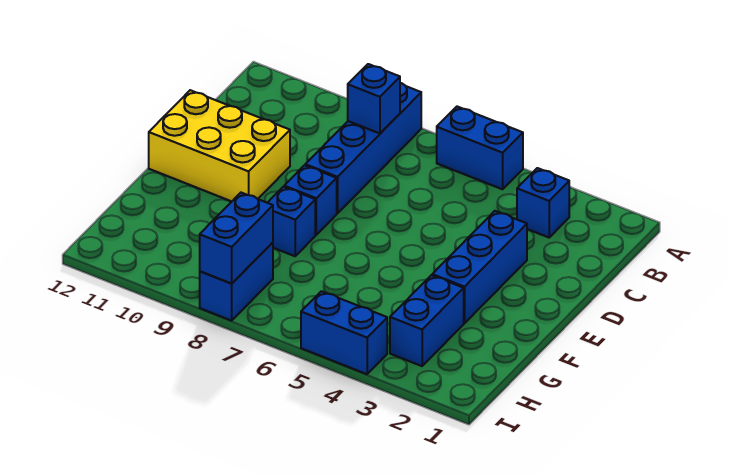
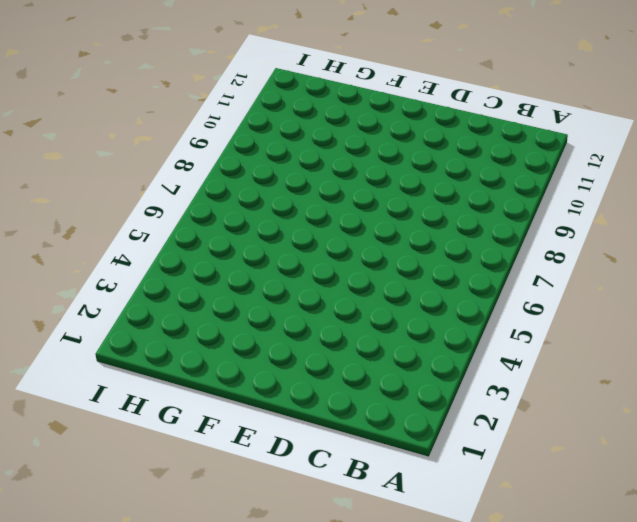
none -> blue 1x2 brick [437,107,523,189]
none -> blue 1x4 brick [305,83,421,213]
none -> blue 1x1 brick [517,168,569,237]

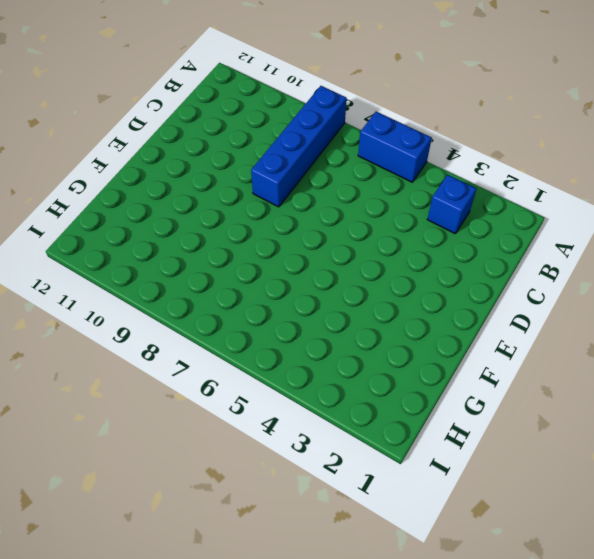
none -> blue 1x3 brick [432,211,527,323]
none -> yellow 2x3 brick [149,90,290,201]
none -> blue 1x1 brick [284,165,337,235]

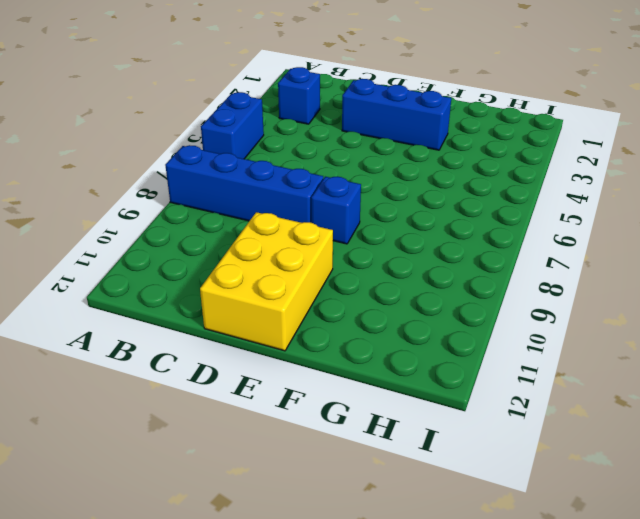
none -> blue 1x1 brick [268,187,315,256]
none -> blue 1x2 brick [390,275,464,366]
none -> blue 1x2 brick [200,242,273,321]

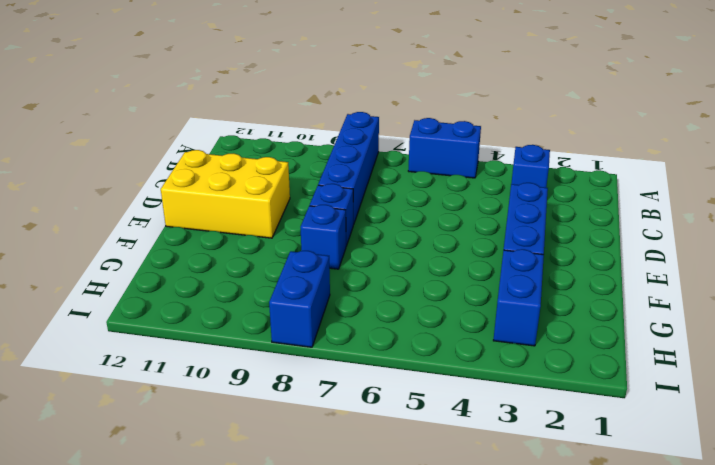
none -> blue 1x2 brick [301,291,387,374]
none -> blue 1x1 brick [348,64,400,133]
none -> blue 1x2 brick [200,193,273,284]

